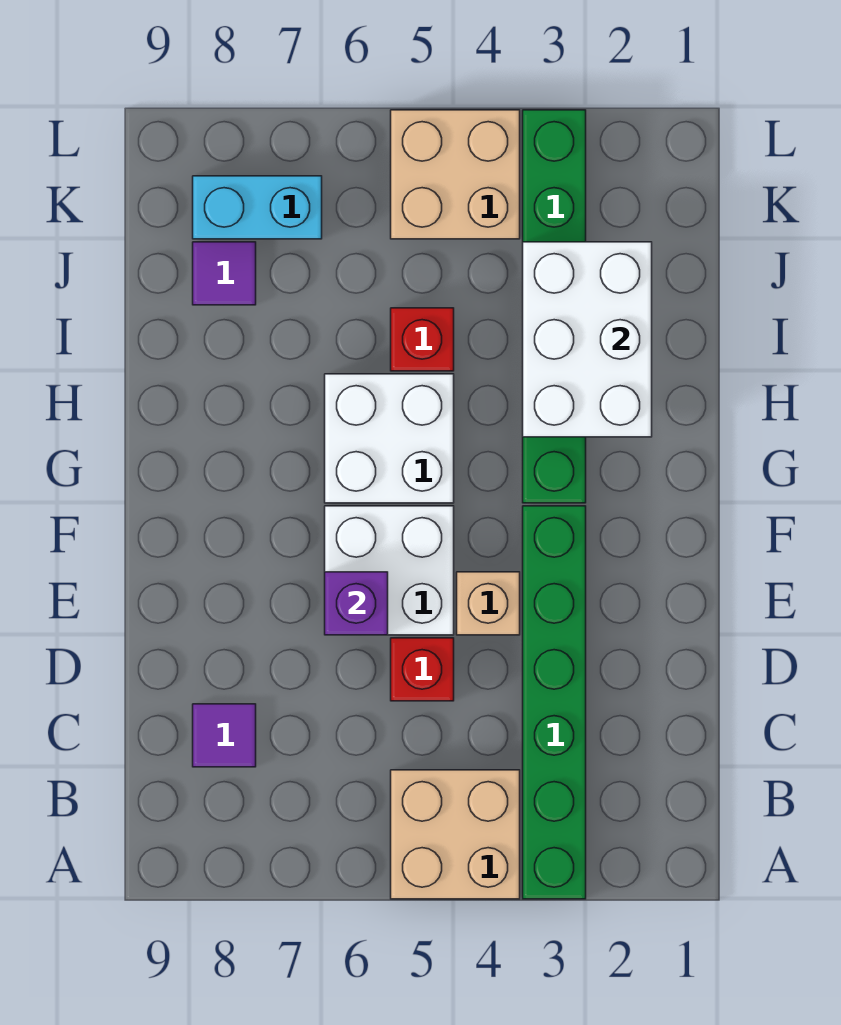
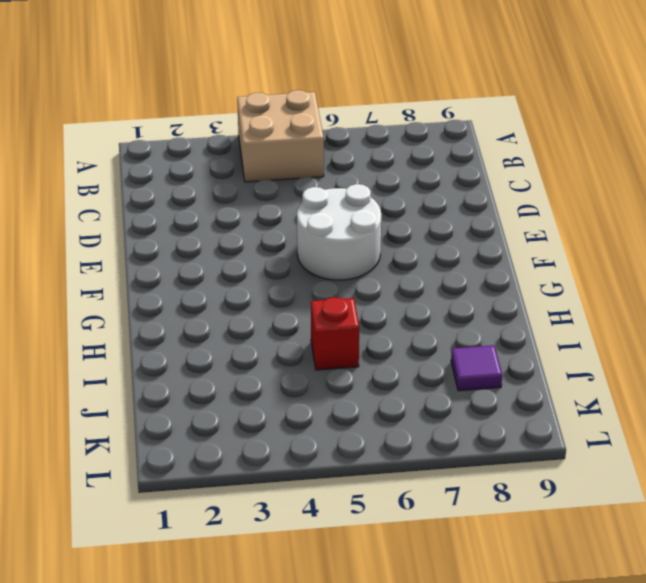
white 2x2 round brick [297,184,381,280] -> white 2x2 brick [325,506,454,635]
none -> green 1x6 brick [523,506,586,899]
none -> purple 1x1 tile [193,704,256,767]
none -> red 1x1 brick [391,638,454,701]

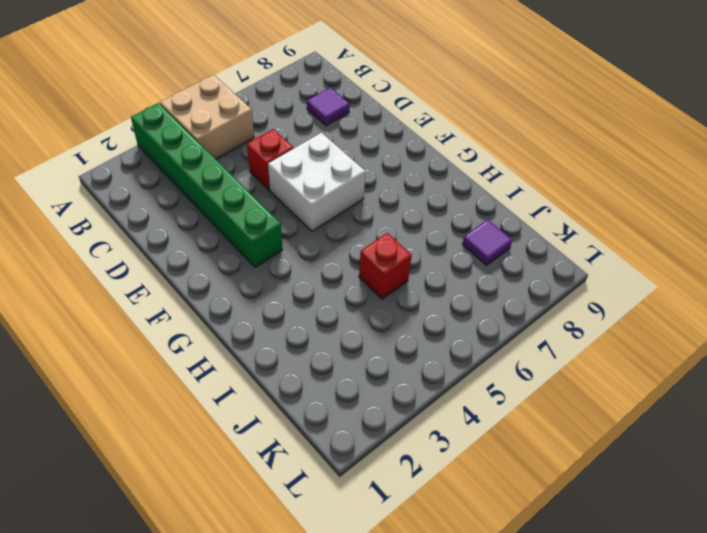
none -> tan 1x1 brick [457,572,520,635]
none -> green 1x6 brick [523,110,586,503]
none -> white 2x2 brick [325,374,454,503]

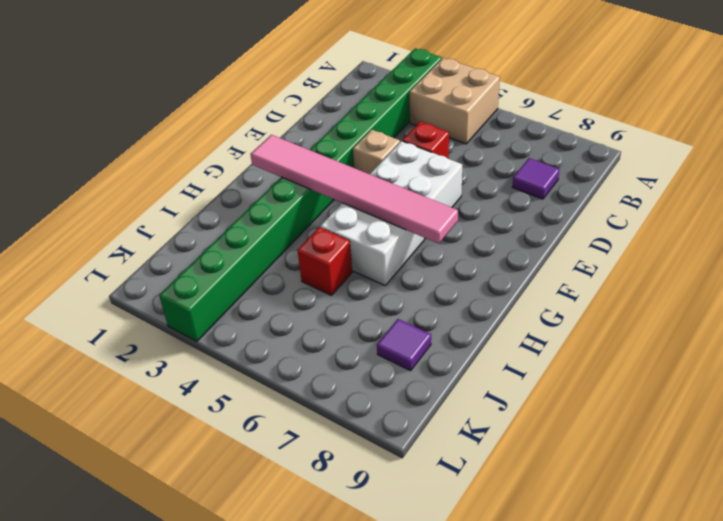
pink 1x6 tile [250,135,458,244] -> none
none -> tan 2x2 brick [391,110,520,239]
none -> cyan 1x2 brick [193,176,322,239]
none -> purple 1x1 brick [325,572,388,635]

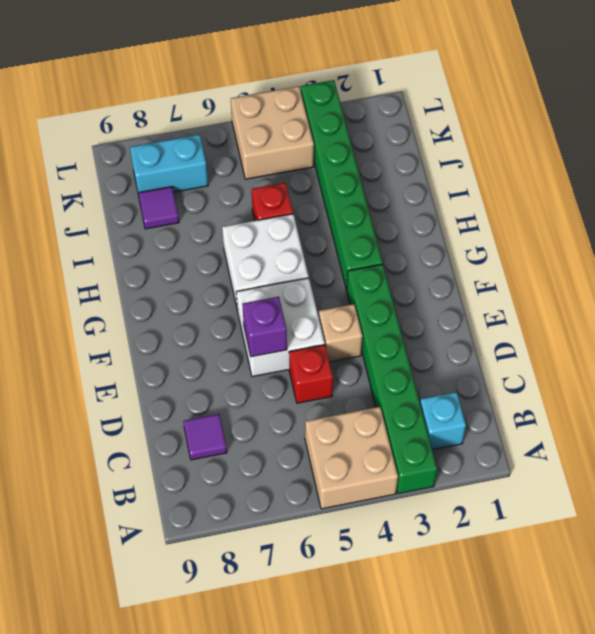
cyan 1x1 brick [420,392,466,450] -> none
none -> white 2x3 brick [523,242,652,437]

